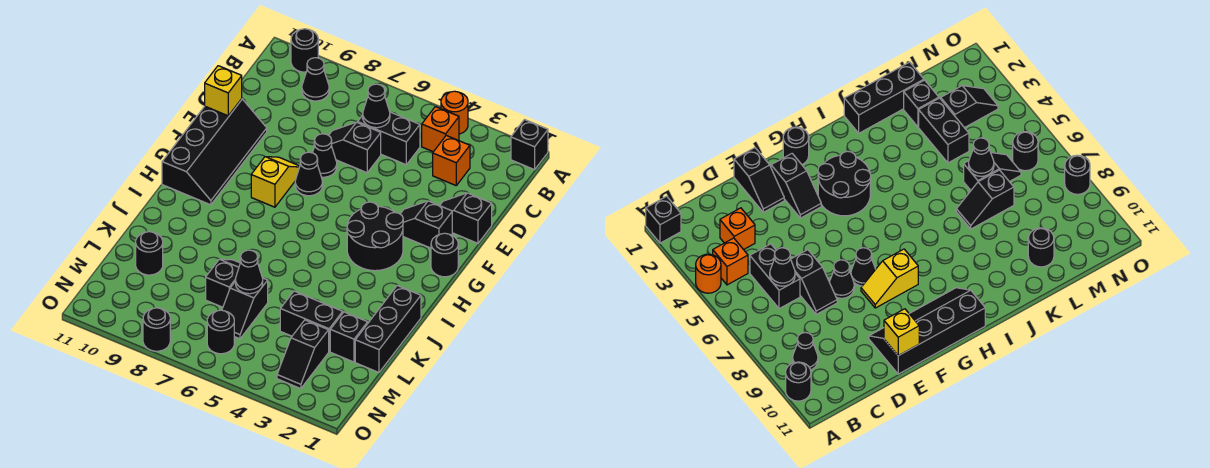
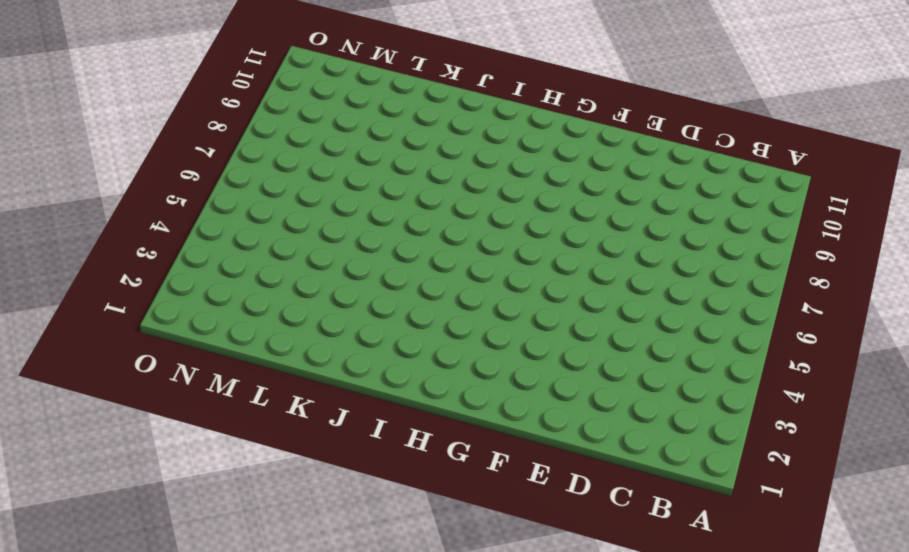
none -> black 1x1 brick [511,120,548,170]
none -> orange 1x1 round brick [441,91,468,134]
none -> black 1x1 round brick [291,29,318,72]

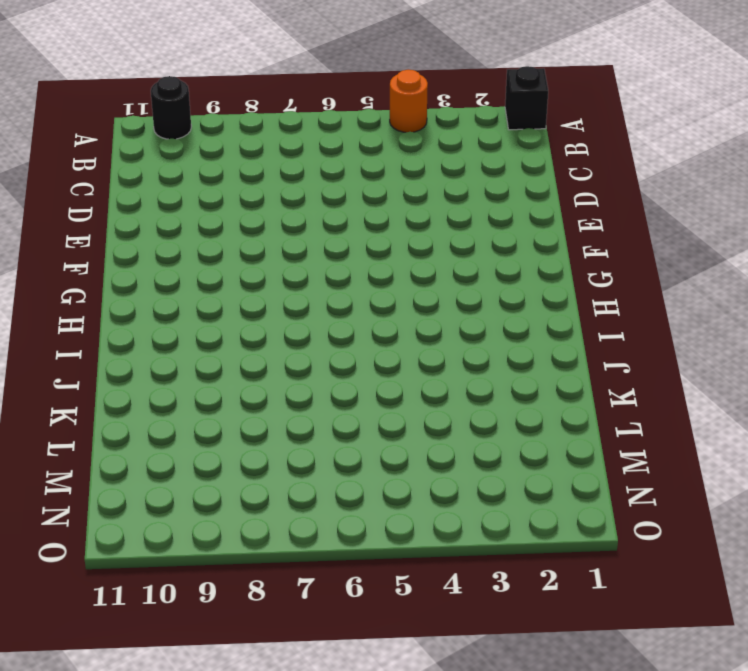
none -> orange 1x1 brick [422,107,459,152]
none -> black 1x1 cone [302,58,329,101]
none -> orange 1x1 brick [433,136,470,185]

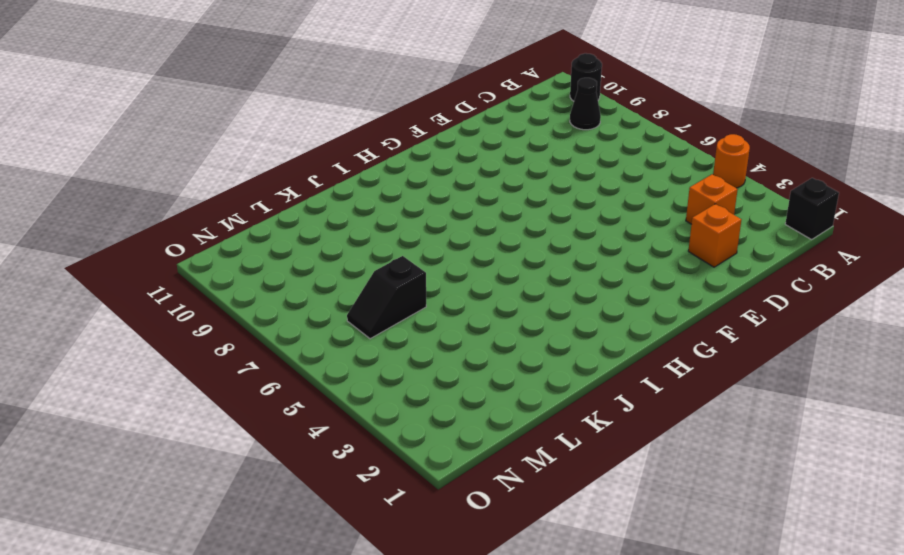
orange 1x1 brick [688,204,741,267] -> orange 1x1 brick moved to [422,107,459,152]
none -> black 1x2 brick [358,112,420,165]
none -> black 1x2 slope [329,122,381,173]
none -> black 1x2 slope [440,193,492,243]

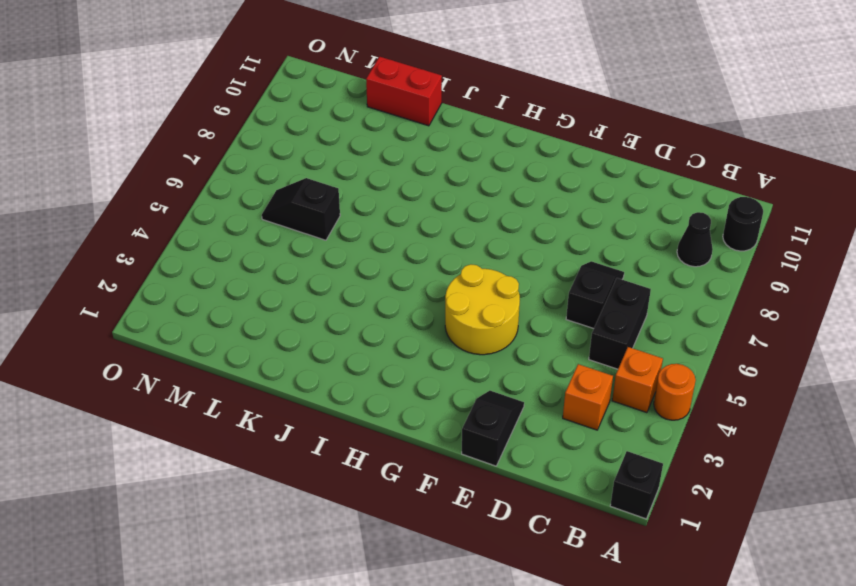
yellow 2x2 round brick [445,264,520,355] -> black 2x2 round brick [347,202,403,271]
red 1x2 brick [366,57,442,126] -> none
none -> black 1x1 cone [313,134,337,177]
none -> black 2x4 slope [162,99,267,205]
none -> black 1x2 slope [401,201,452,248]

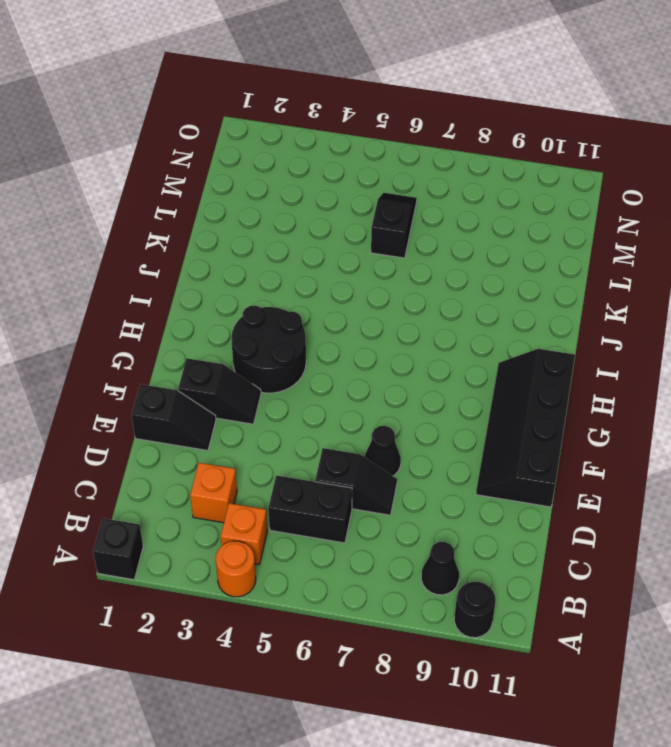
none -> black 1x1 cone [295,152,323,196]
none -> yellow 1x2 slope [251,157,300,207]
none -> black 1x1 round brick [431,233,458,277]

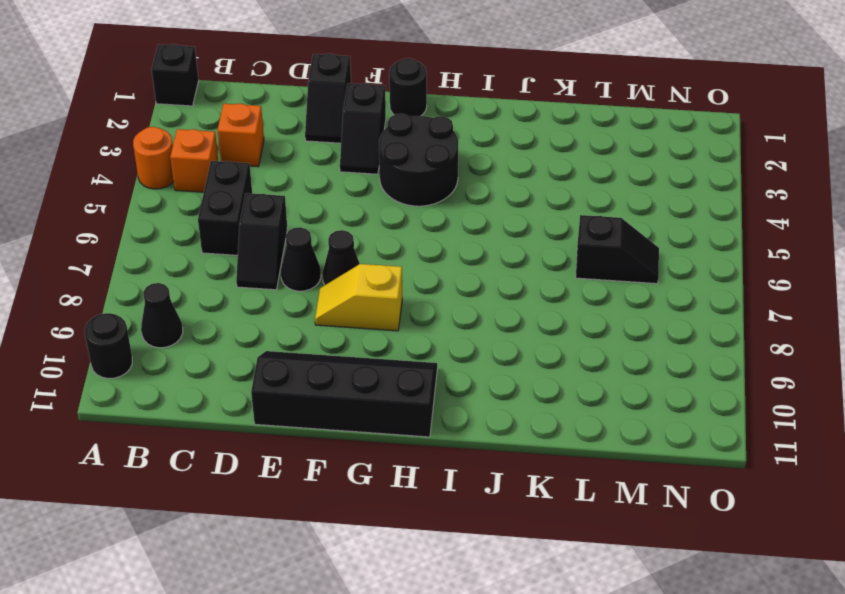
none -> black 1x3 brick [355,286,421,372]
none -> black 1x2 slope [206,259,240,307]
none -> black 1x1 brick [330,312,368,362]

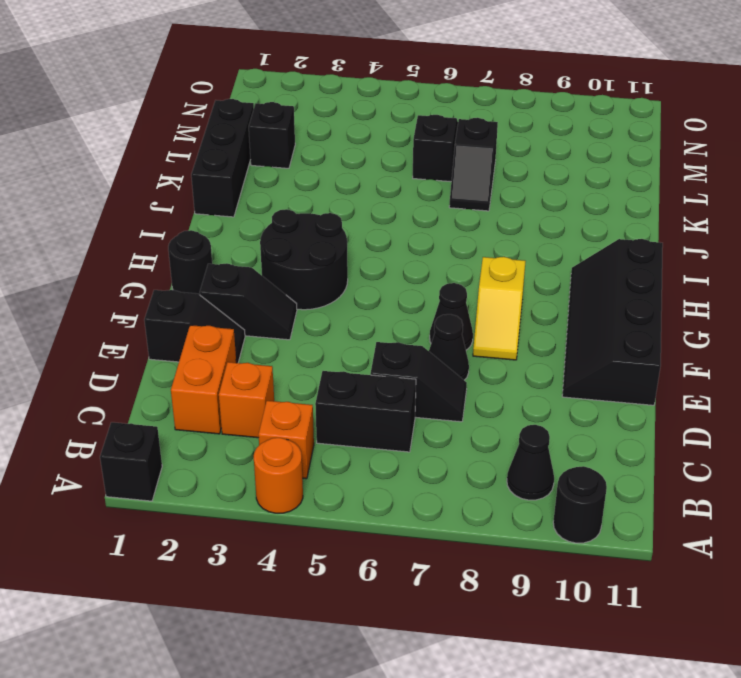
orange 1x2 brick [171,325,236,434] -> none
none -> black 1x2 brick [280,291,343,351]
none -> black 1x1 round brick [136,232,163,275]
none -> black 1x2 slope [277,320,329,389]

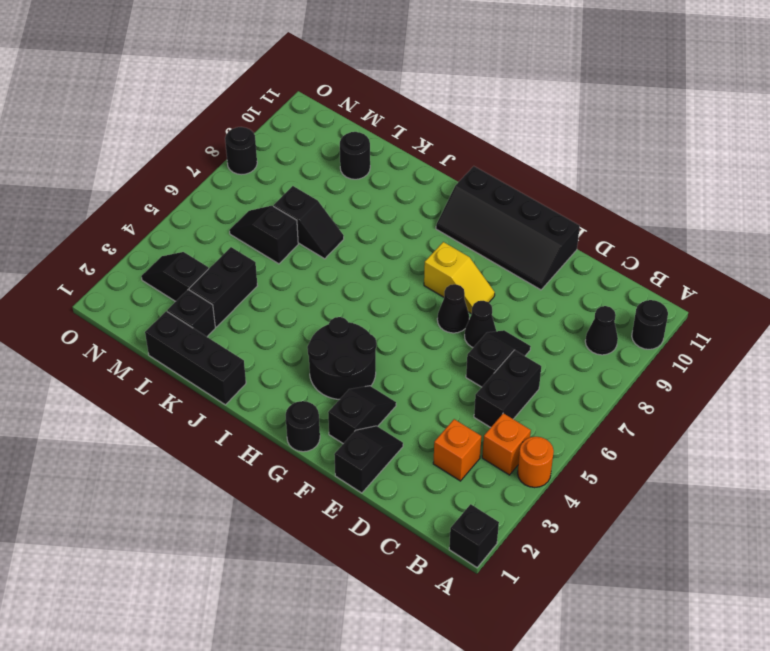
none -> black 1x1 round brick [207,310,234,354]
none -> black 1x1 cone [363,84,390,128]
none -> yellow 1x1 brick [205,66,242,116]

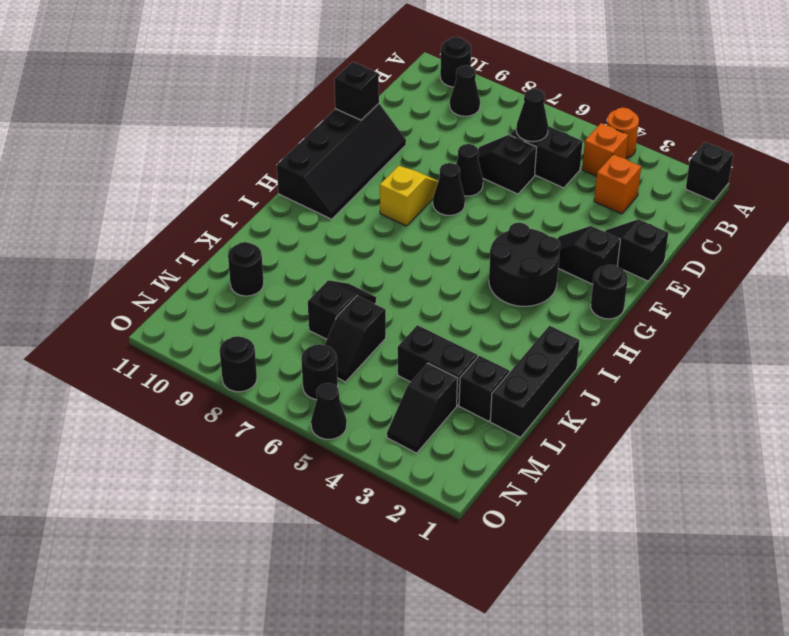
black 1x1 brick [334,62,379,120] -> yellow 1x1 brick [205,66,242,116]
black 1x1 cone [311,383,347,439] -> black 1x1 cone moved to [236,250,263,294]

